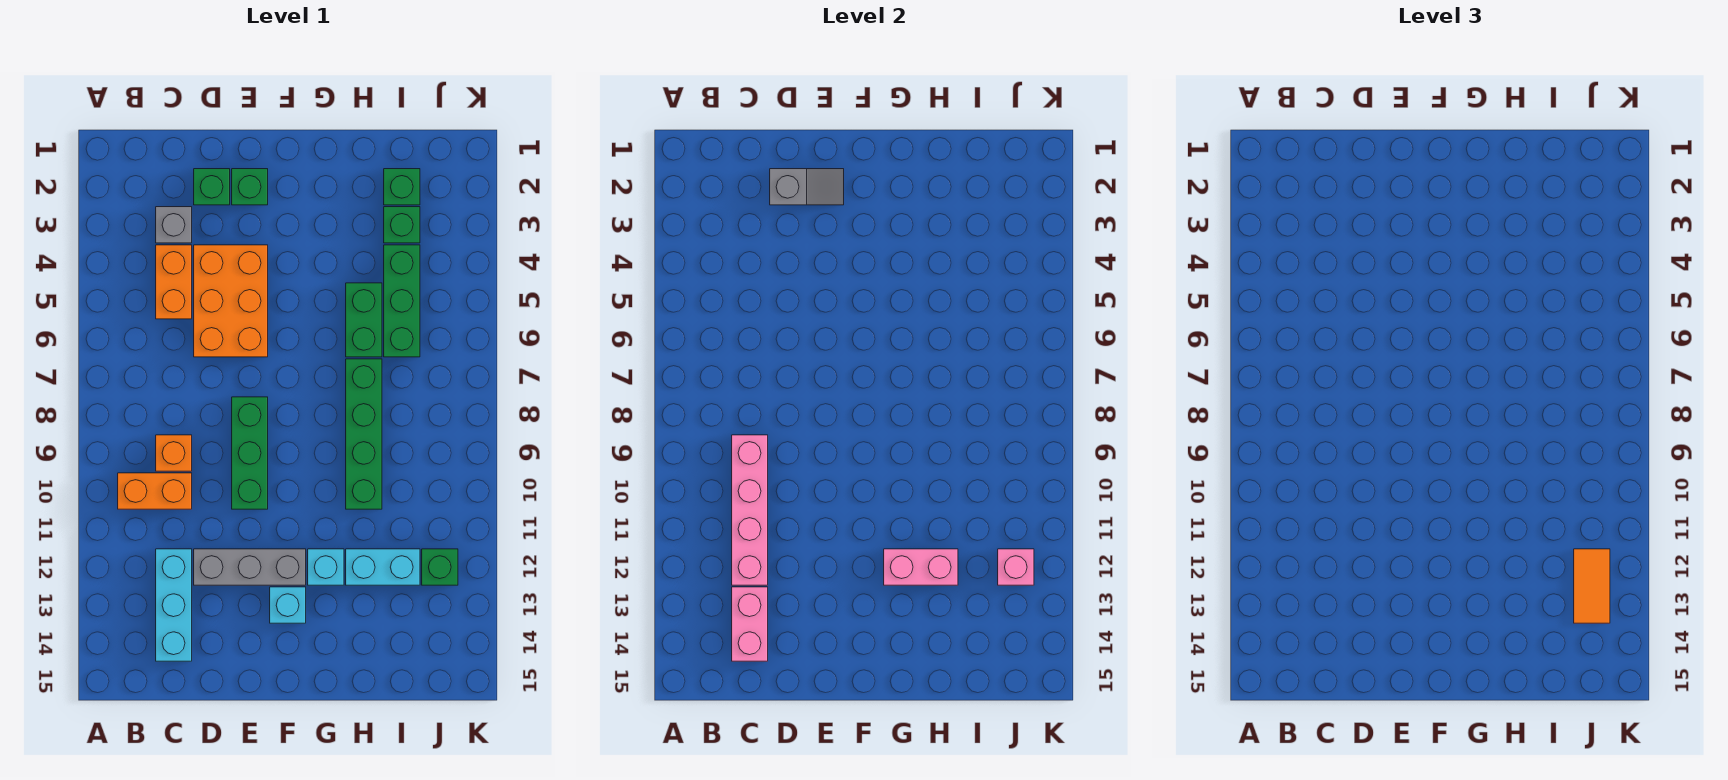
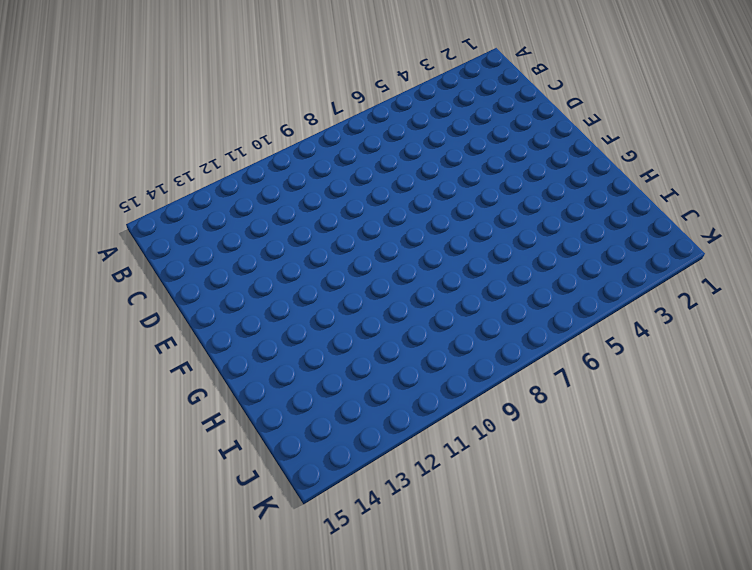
none -> orange 1x2 brick [118,473,192,509]
none -> grey 1x1 brick [156,207,192,243]
none -> orange 1x2 brick [156,245,192,319]

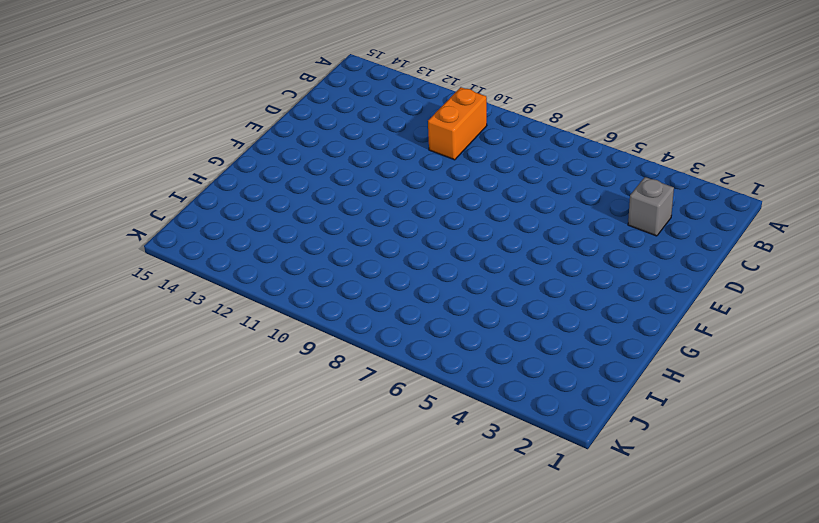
none -> orange 1x2 brick [156,245,192,319]
none -> orange 1x1 brick [156,435,192,471]
none -> cyan 1x3 brick [156,549,192,661]

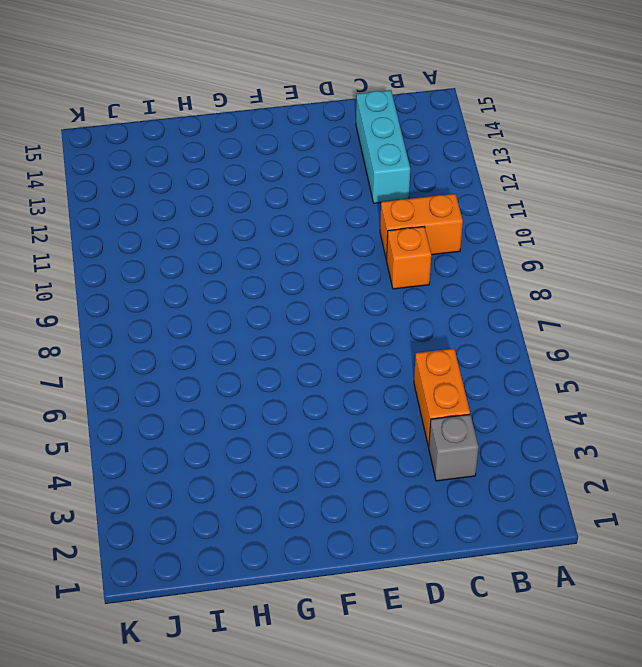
none -> green 1x1 brick [194,169,230,205]
none -> orange 2x3 brick [194,245,268,357]
none -> grey 1x3 brick [194,549,306,585]

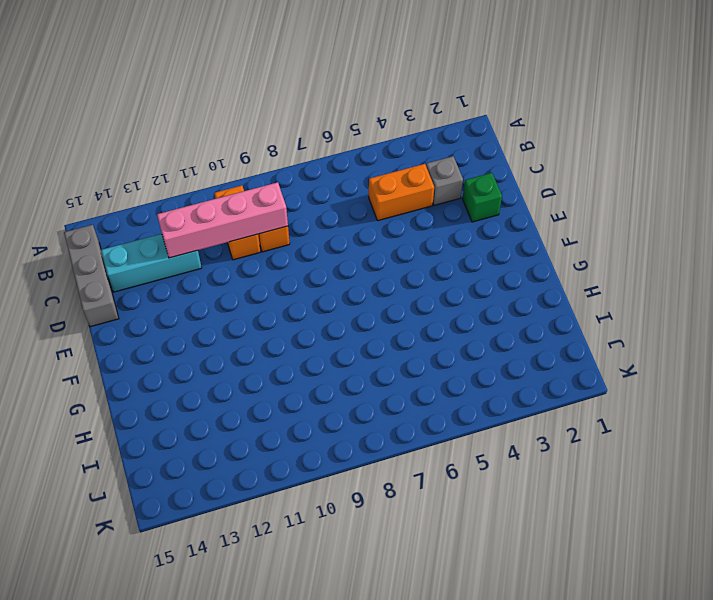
grey 1x3 brick [64,225,119,327] -> grey 1x3 brick moved to [194,549,306,585]
none -> orange 2x3 brick [194,245,268,357]
none -> green 1x1 brick [232,169,268,205]
none -> green 1x3 brick [232,397,268,509]

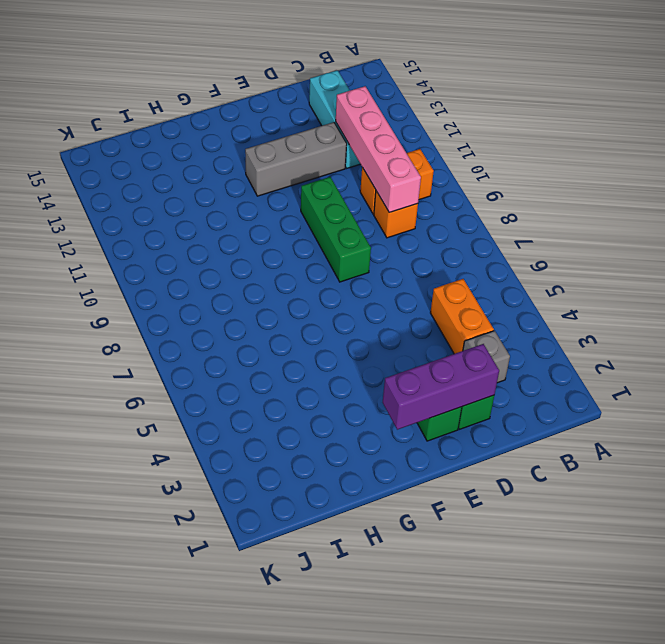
purple 1x3 brick [383,344,499,430] -> grey 1x2 slope [770,169,844,205]
none -> orange 2x3 brick [194,245,268,357]
none -> cyan 1x1 brick [270,587,306,623]
none -> cyan 1x1 brick [308,549,344,585]

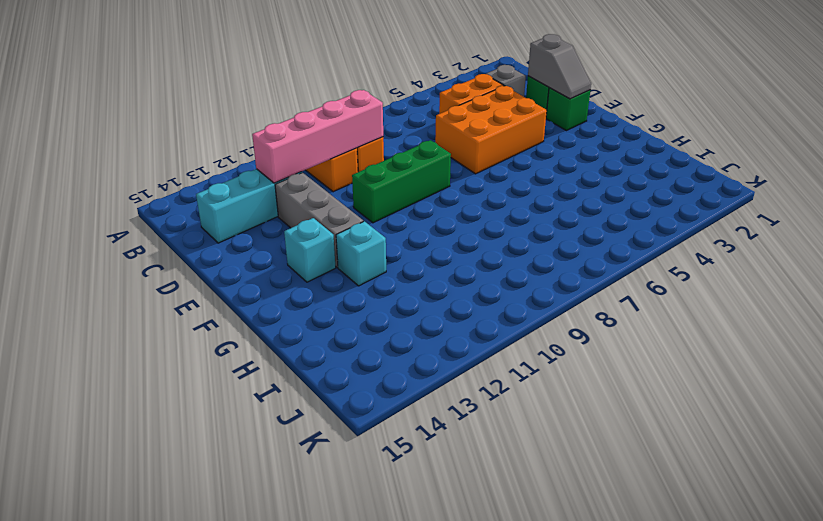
none -> green 1x2 brick [346,283,382,357]
none -> green 1x4 brick [346,359,382,509]
none -> cyan 1x2 brick [346,549,420,585]

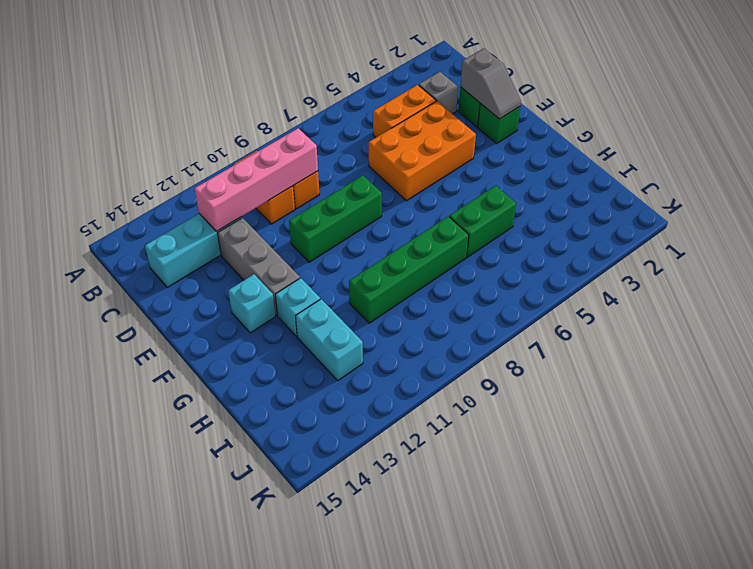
none -> green 1x1 brick [384,169,420,205]
none -> green 1x1 brick [384,207,420,243]
none -> green 1x3 brick [384,245,420,357]

